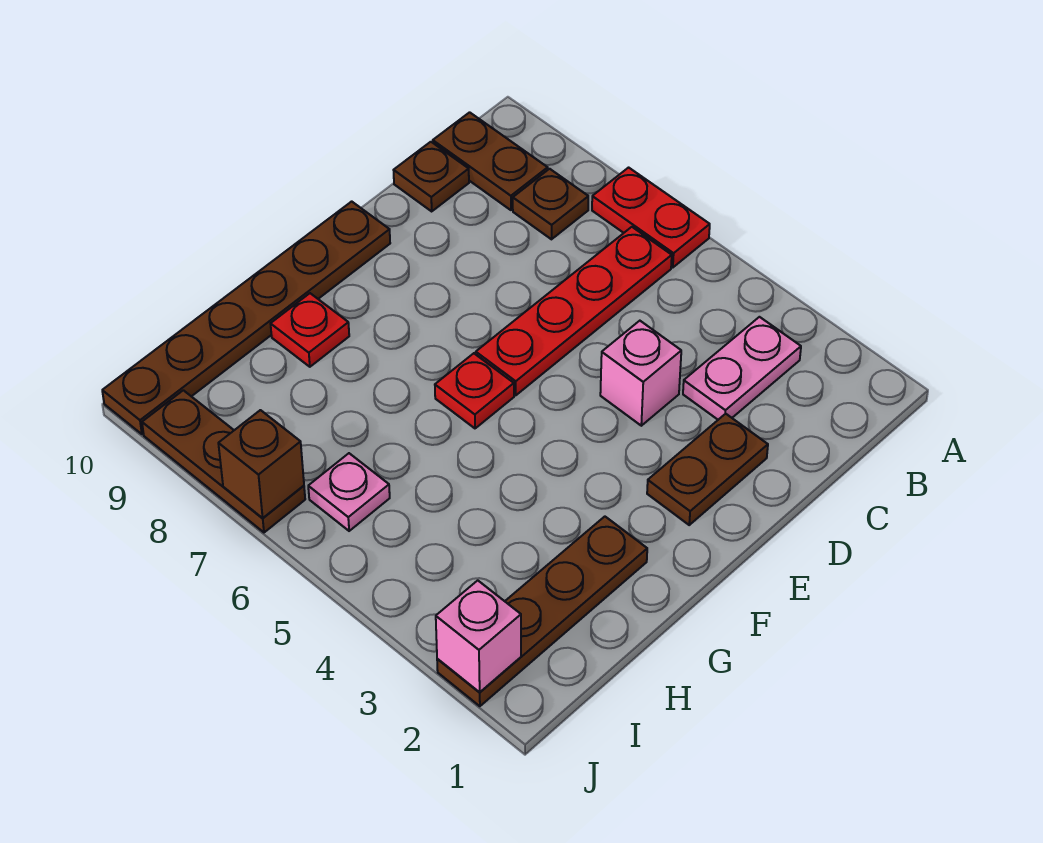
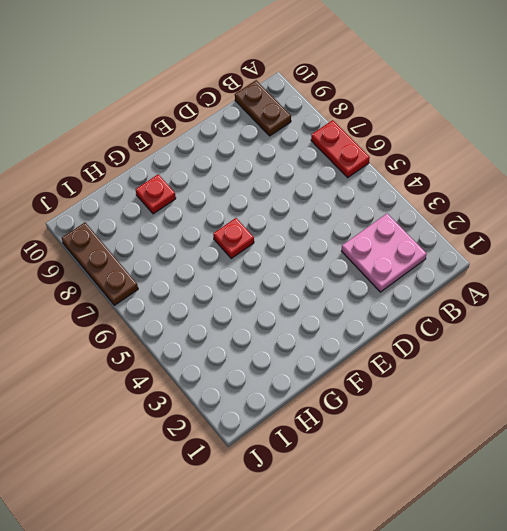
pink 2x2 plate [342,214,427,292] -> pink 1x2 plate [683,317,801,420]
none -> red 1x4 plate [476,227,672,395]
none -> brown 1x1 plate [513,169,588,239]
none -> brown 1x1 plate [394,142,469,211]

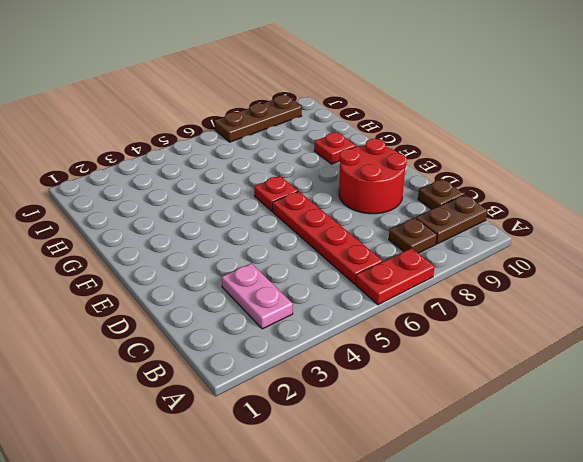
red 2x2 round brick [339,139,407,214] -> none
none -> brown 1x2 plate [647,414,768,525]
none -> pink 1x1 brick [600,321,681,426]
none -> brown 1x6 plate [102,201,390,434]

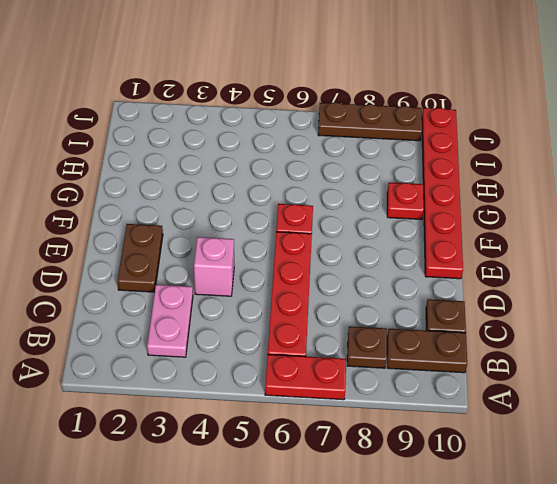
red 1x6 plate [422,108,463,279] -> brown 1x6 plate [102,201,390,434]
none -> brown 1x4 plate [437,517,647,706]
none -> pink 1x1 plate [308,453,390,531]
none -> pink 1x1 brick [436,580,521,692]

